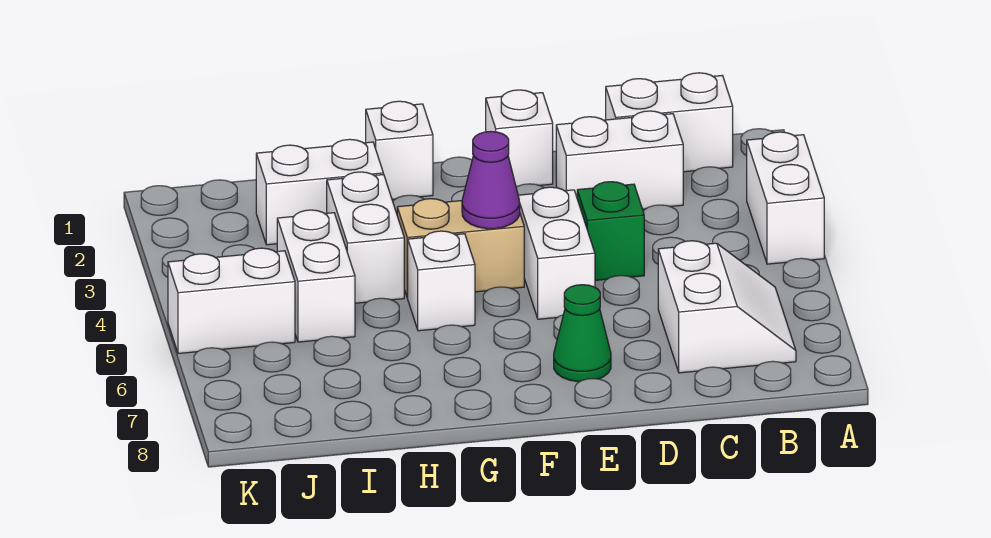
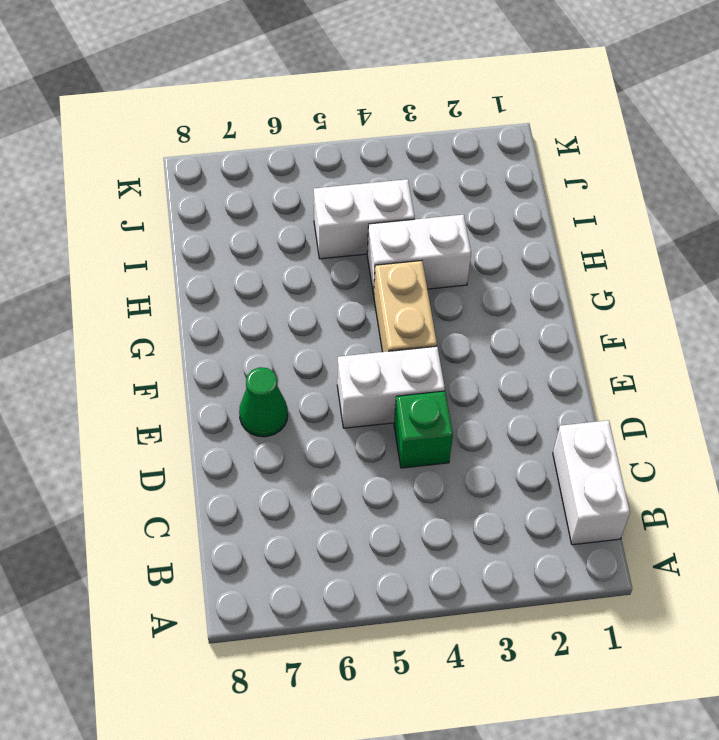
none -> white 1x2 brick [747,132,824,264]
none -> white 2x2 slope [658,241,796,373]
none -> white 1x2 brick [556,111,683,209]

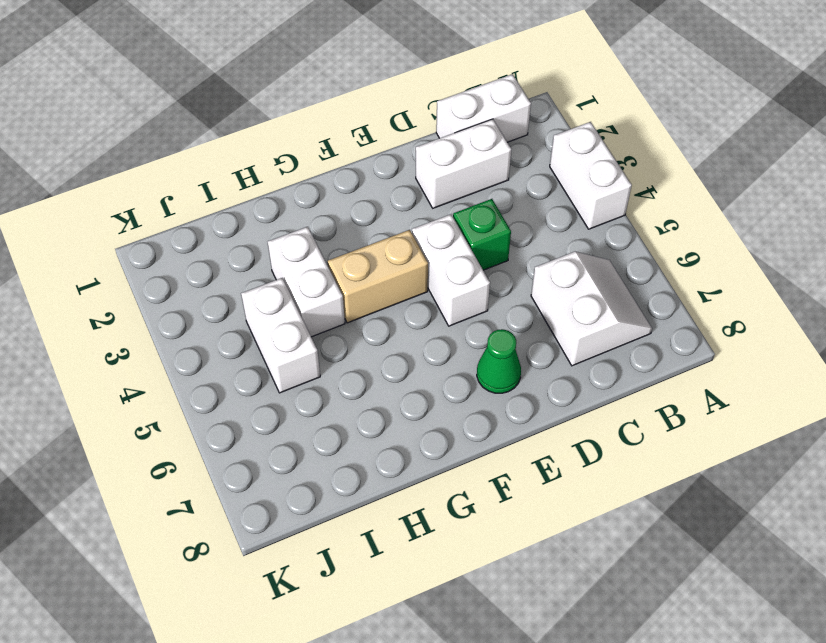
none -> white 1x1 brick [486,90,553,187]
none -> white 1x1 brick [366,101,433,199]
none -> white 1x1 brick [408,231,475,331]

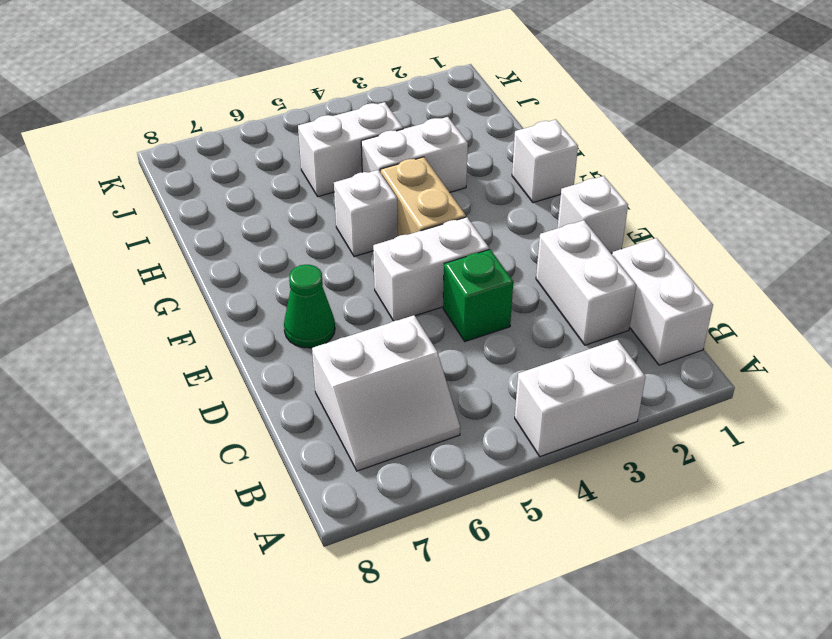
none -> white 1x2 brick [256,139,383,245]
none -> white 1x2 brick [168,248,295,354]
none -> purple 1x1 cone [462,132,520,229]

